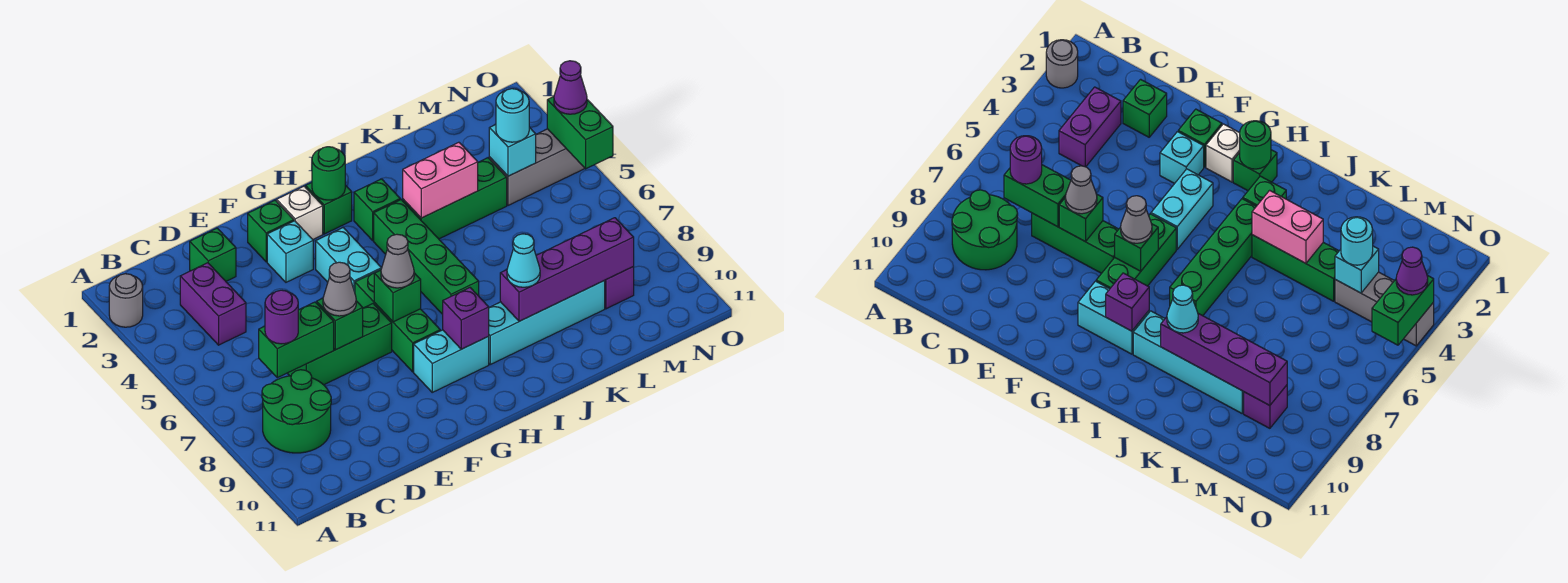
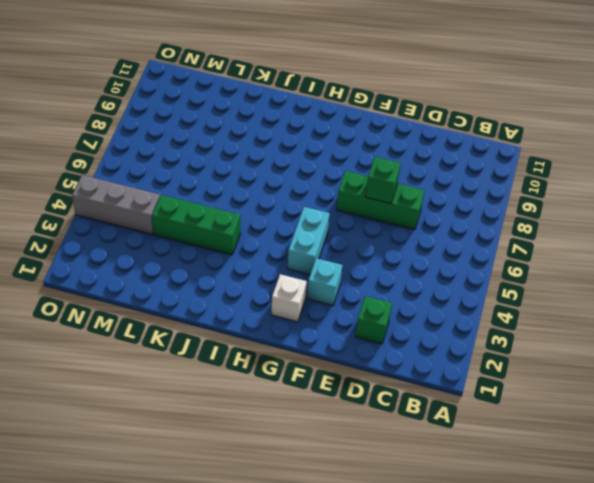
none -> grey 1x1 round brick [109,274,143,327]
none -> green 2x2 round brick [262,370,331,453]
none -> purple 1x2 brick [180,263,246,345]
none -> green 1x1 brick [248,200,294,262]

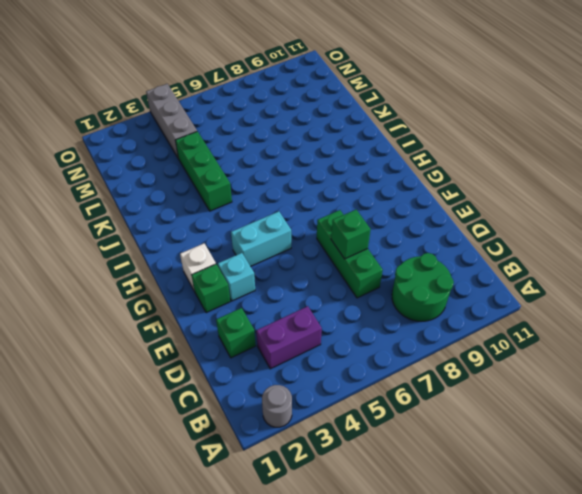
none -> green 1x3 brick [355,270,440,372]
none -> cyan 1x2 brick [414,330,489,392]
none -> green 1x1 brick [306,183,352,234]
none -> green 1x1 brick [354,179,401,240]

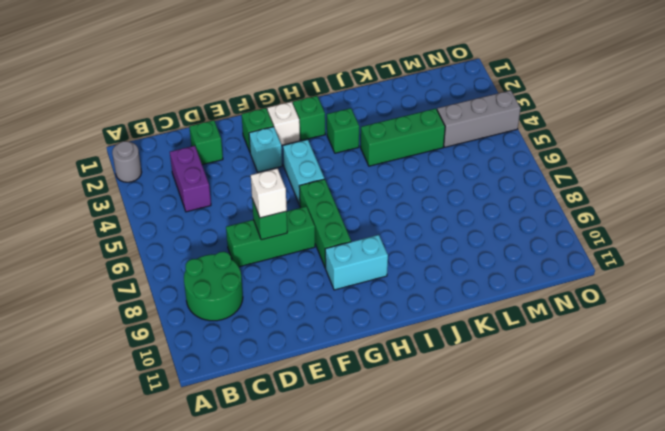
white 1x1 brick [251,169,287,218] -> grey 1x1 cone [323,262,356,316]
none -> green 1x4 brick [374,200,479,314]
none -> cyan 1x4 brick [489,281,605,364]
none -> purple 1x1 brick [604,267,634,309]
none -> green 1x2 brick [259,302,334,378]

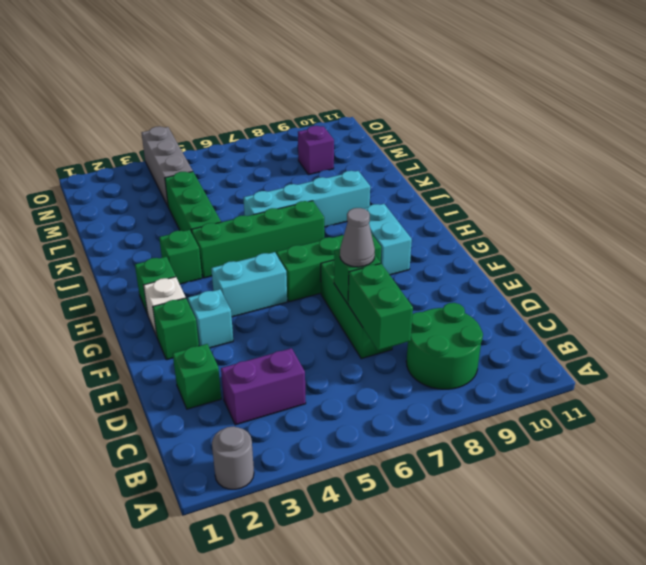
cyan 1x4 brick [243,171,370,227] -> cyan 1x4 brick turned to [489,281,605,364]
none -> green 1x1 brick [374,270,421,322]
none -> green 1x1 round brick [312,147,345,200]
none -> purple 1x1 brick [443,288,489,349]
none -> pink 1x2 brick [403,142,478,218]

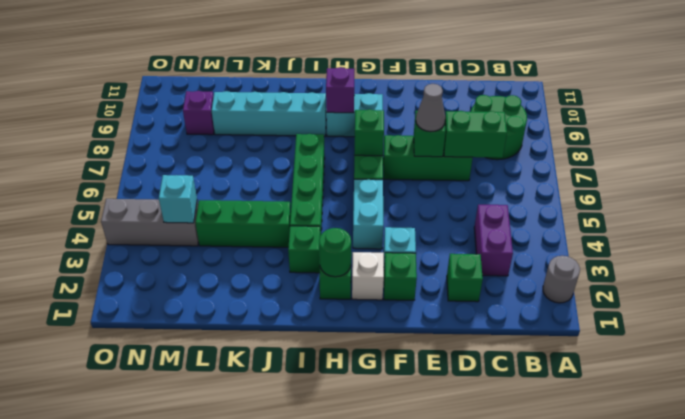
none -> pink 1x2 brick [403,142,478,218]
none -> purple 1x4 brick [500,218,634,321]
none -> green 1x2 brick [547,97,613,169]
none -> purple 1x1 round brick [265,290,298,344]

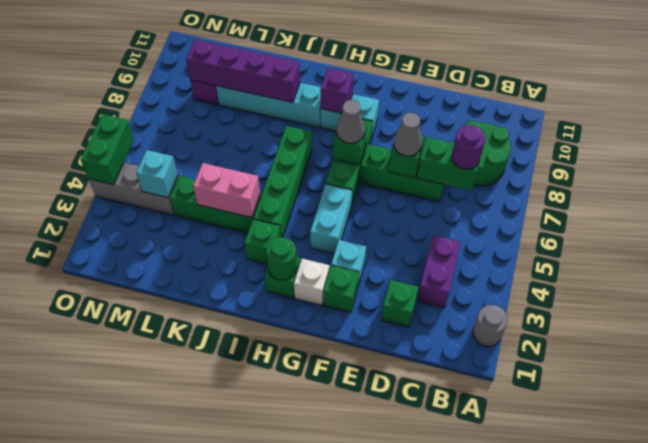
none -> cyan 1x1 cone [507,234,540,287]
none -> cyan 1x1 round brick [496,89,529,142]
none -> purple 1x1 cone [554,61,587,114]

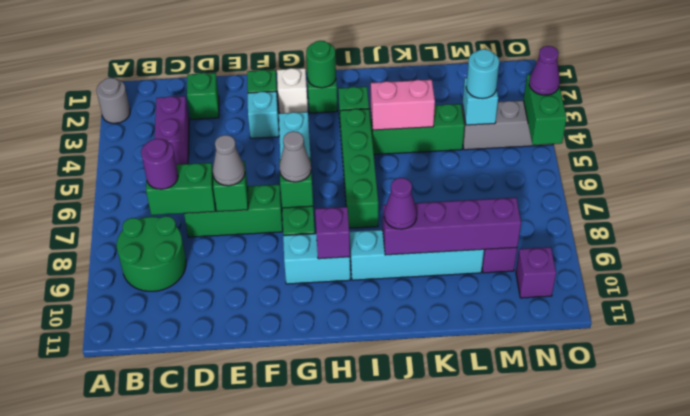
purple 1x1 cone [384,178,417,229] -> cyan 1x1 cone [507,234,540,287]
purple 1x1 brick [516,247,556,298] -> none

